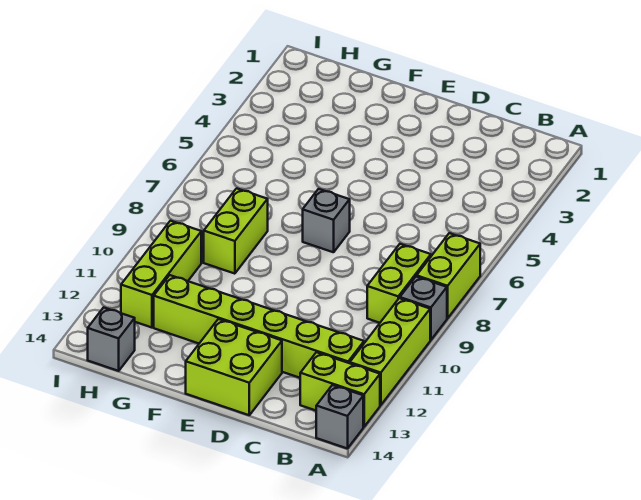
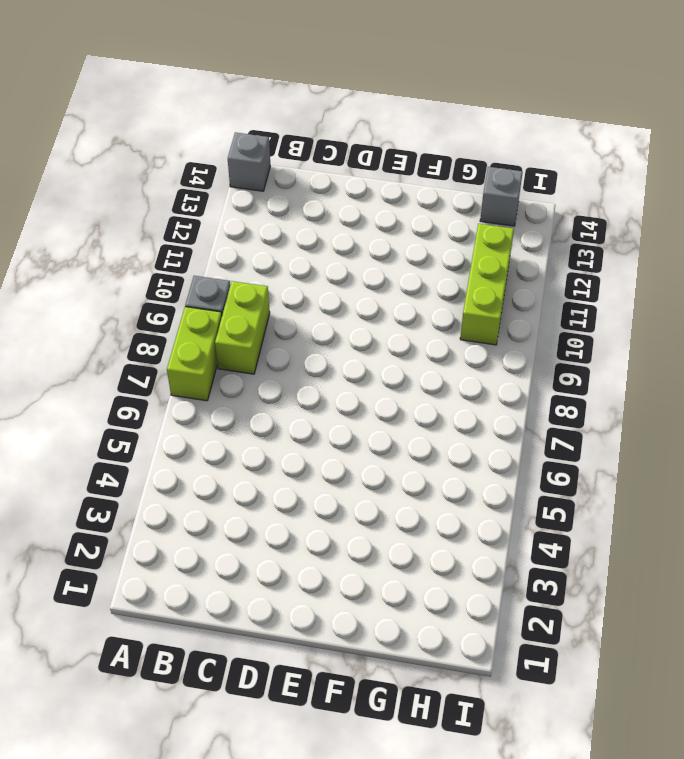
none -> lime 1x3 brick [350,298,430,405]
none -> lime 1x2 brick [300,352,380,427]
none -> lime 1x6 brick [154,275,364,378]

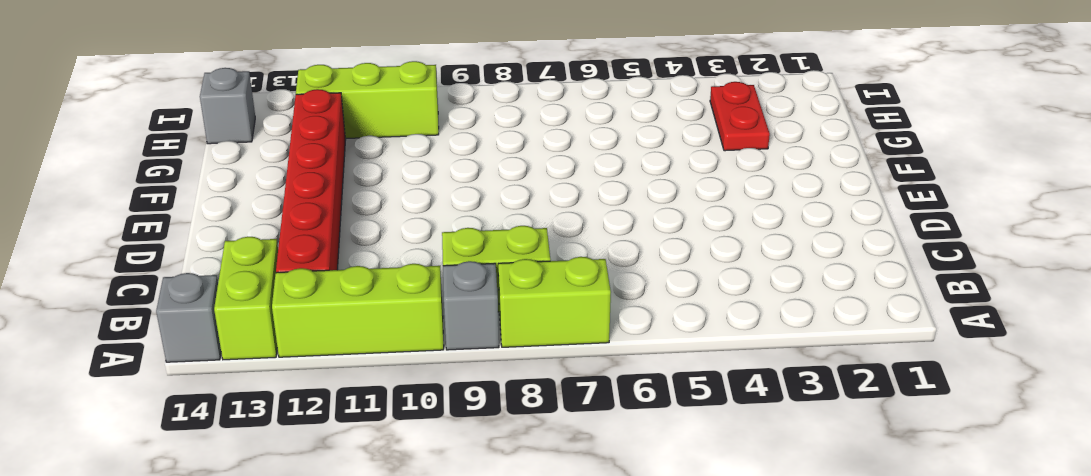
red 1x6 brick [276,89,346,273] -> lime 1x6 brick [154,275,364,378]
red 1x2 plate [710,82,770,151] -> none
none -> lime 2x2 brick [186,319,282,415]
none -> grey 1x1 brick [303,189,350,252]
none -> lime 1x2 brick [204,188,268,274]

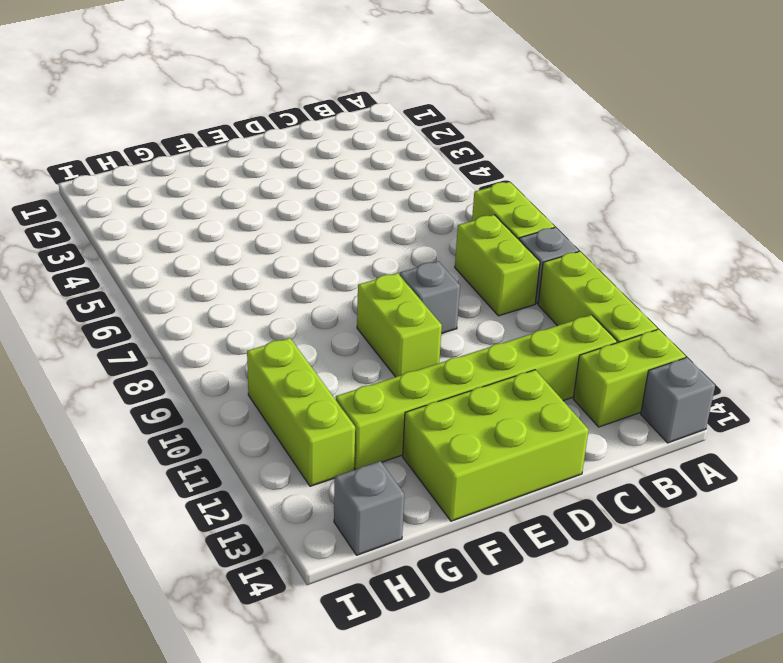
grey 1x1 brick [400,261,460,334] -> grey 1x1 brick moved to [303,189,350,252]
lime 2x3 brick [403,370,589,521] -> lime 2x2 brick [186,319,282,415]
lime 1x2 brick [357,273,442,377] -> lime 1x2 brick moved to [204,188,268,274]

